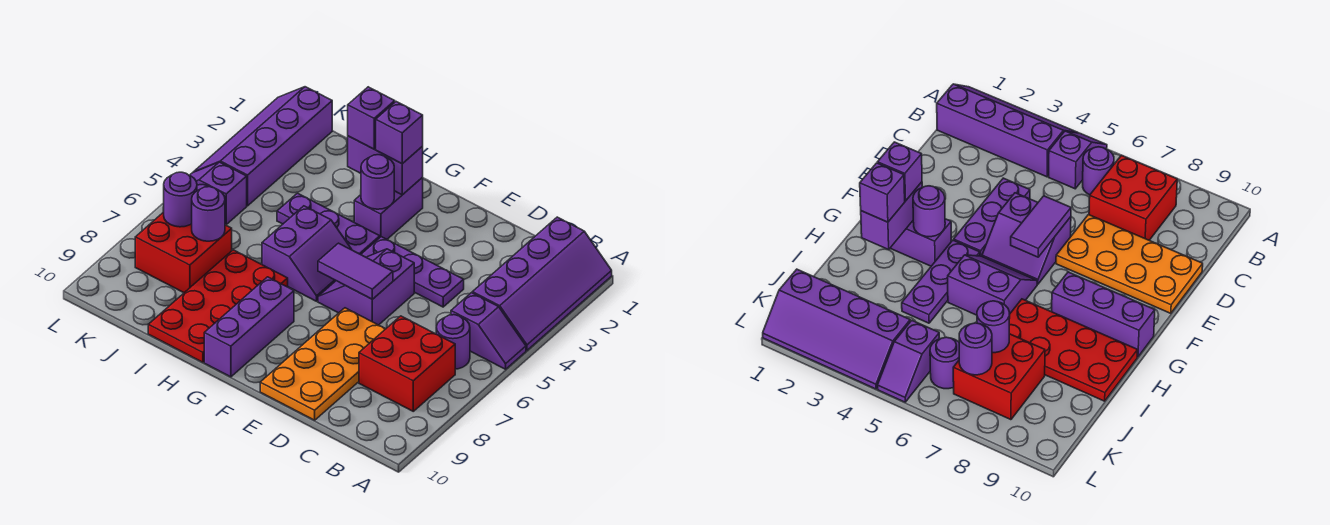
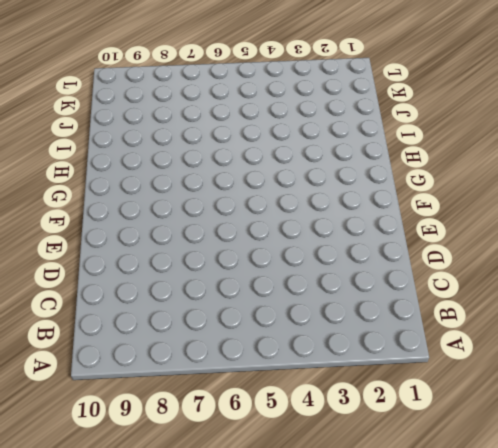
none -> purple 2x4 slope [472,217,612,350]
none -> purple 1x2 slope [451,293,526,369]
none -> purple 1x1 round brick [436,315,470,369]

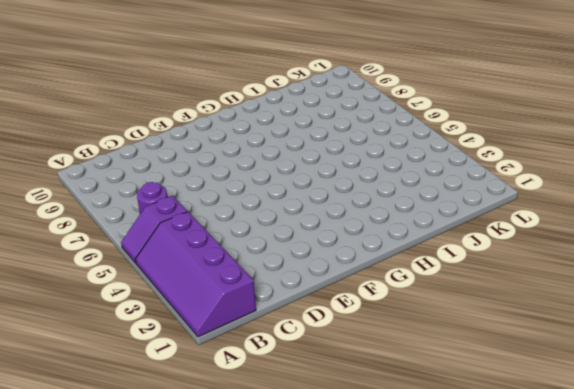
none -> red 2x2 brick [359,316,455,411]
none -> purple 1x3 plate [361,237,464,307]
none -> orange 2x4 plate [260,308,385,420]

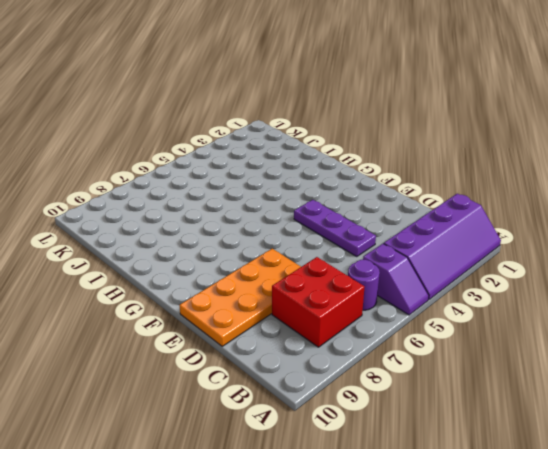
none -> purple 2x2 slope [318,249,414,325]
none -> purple 1x2 brick [354,177,423,239]
none -> purple 1x3 plate [277,193,380,255]

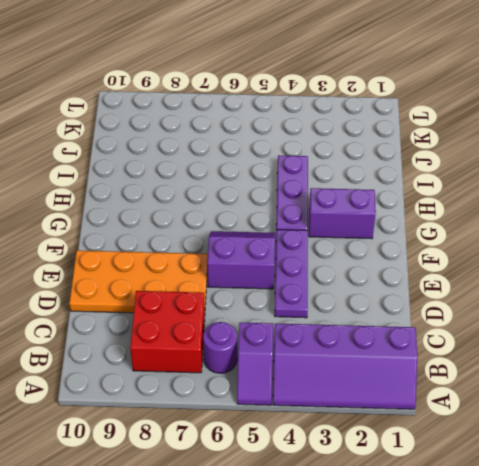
none -> purple 2x2 slope [262,206,352,301]
none -> purple 1x3 brick [204,277,294,377]
none -> red 2x4 plate [148,250,288,362]

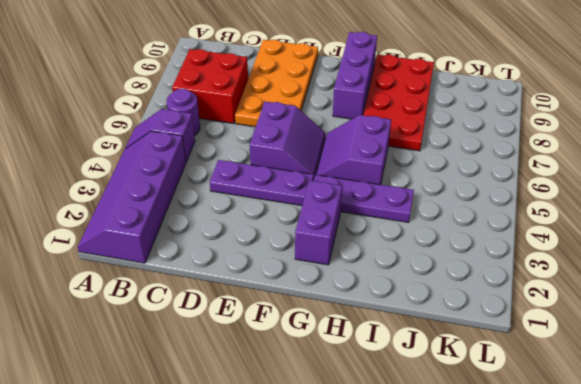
none -> red 2x2 brick [135,212,232,293]
none -> purple 2x4 slope [194,87,332,206]
none -> purple 1x2 slope [190,162,247,224]

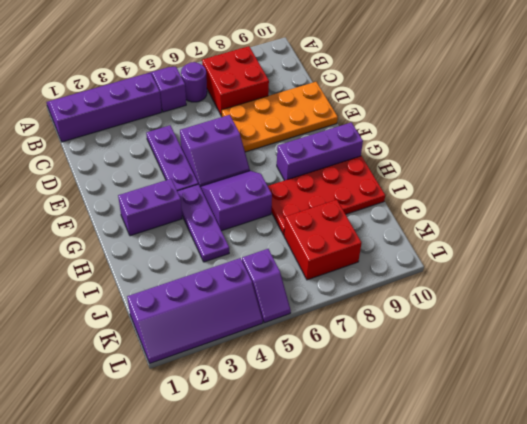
none -> purple 1x1 round brick [930,337,959,389]
none -> purple 1x2 tile [318,243,393,299]
none -> purple 1x2 brick [348,136,423,195]

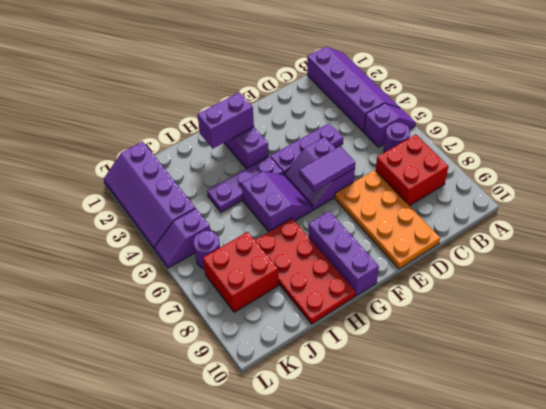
none -> purple 1x1 round brick [361,155,394,209]
none -> purple 1x1 round brick [192,187,225,241]
none -> purple 1x1 round brick [164,172,197,227]

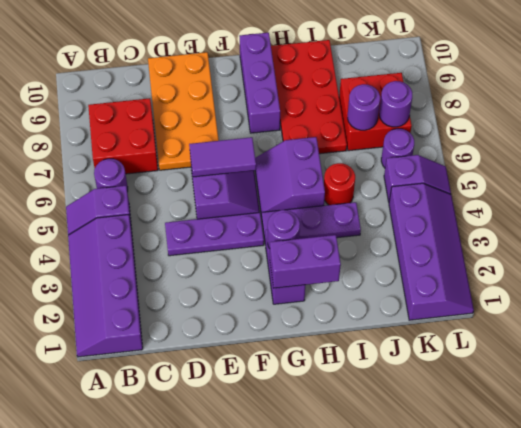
red 1x1 round brick [324,163,355,205] -> none
none -> purple 1x1 brick [376,102,423,164]
none -> purple 1x1 brick [348,87,395,149]

